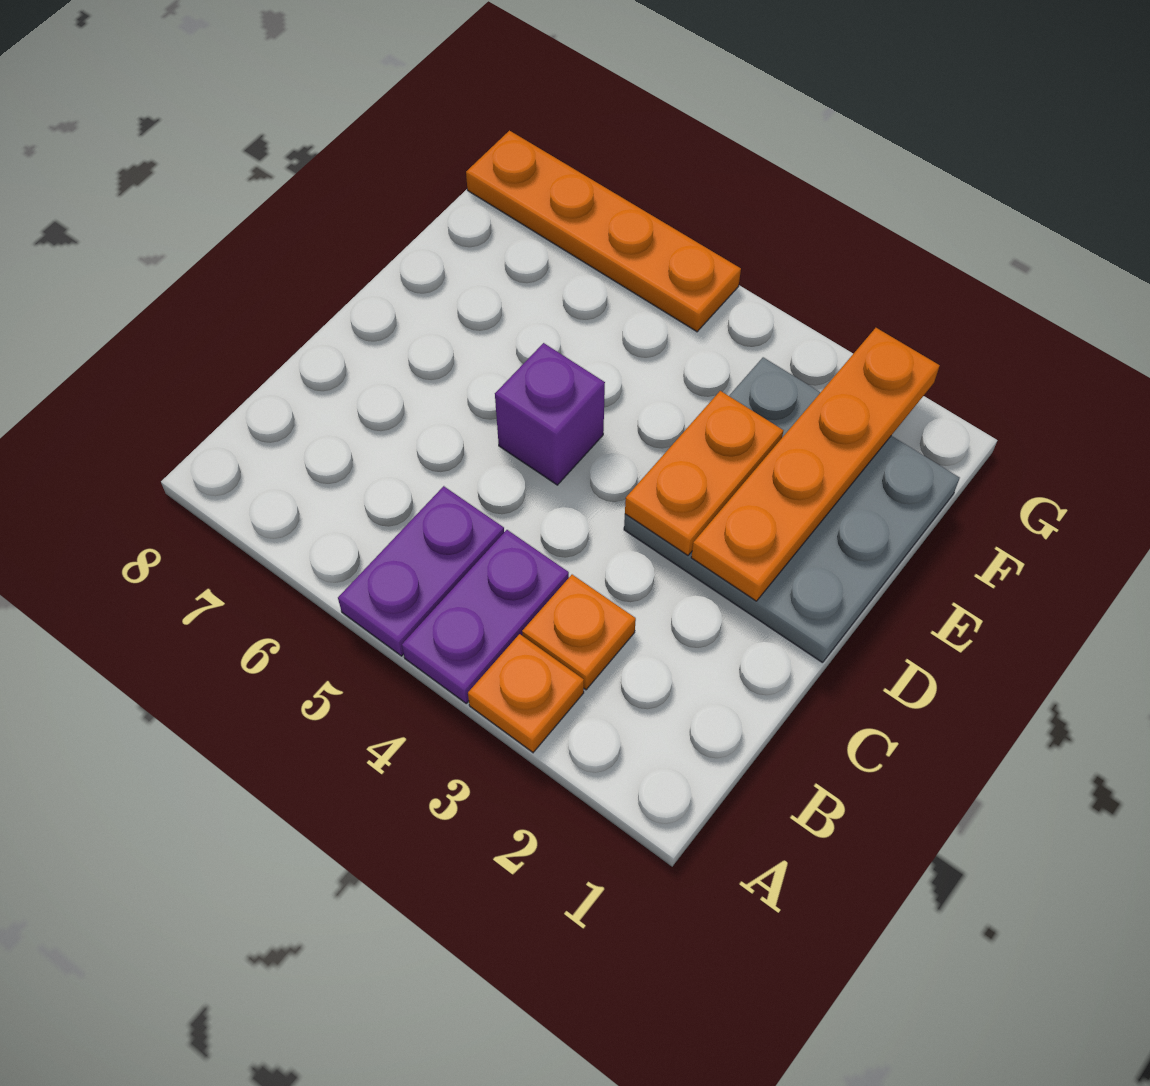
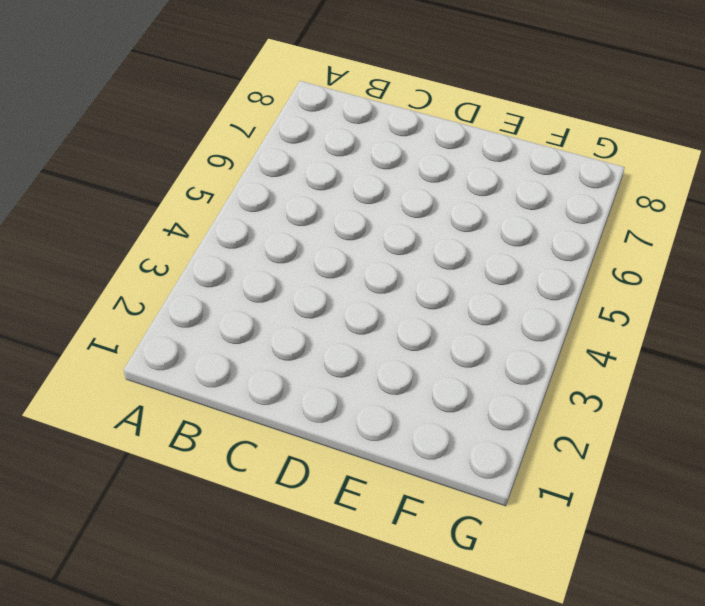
none -> orange 1x1 plate [468,634,584,752]
none -> purple 1x2 plate [402,530,569,703]

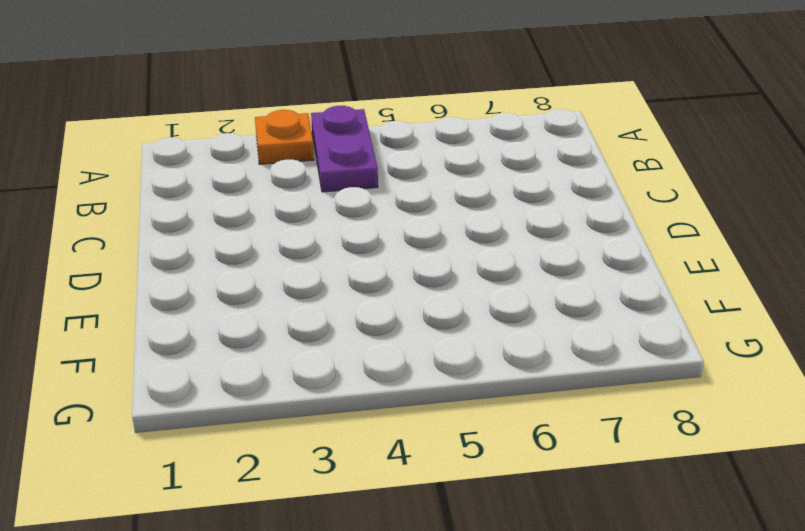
none -> purple 1x2 plate [338,486,504,656]
none -> orange 1x1 plate [522,575,636,690]

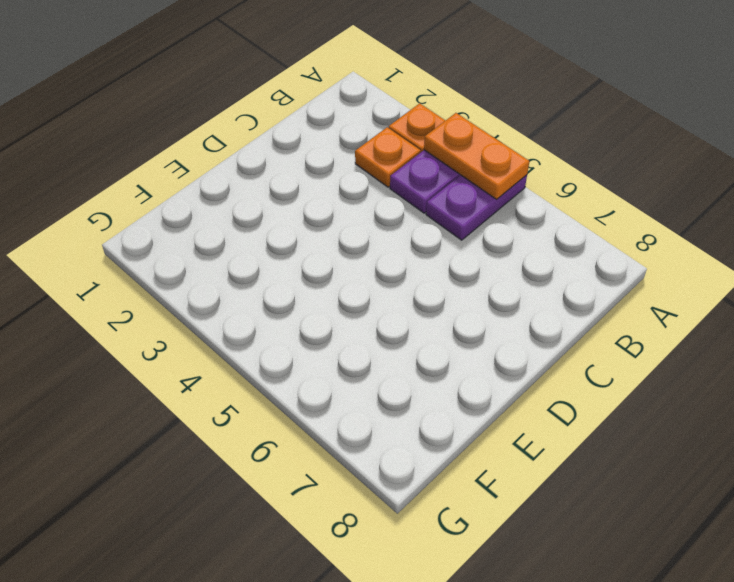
orange 1x2 plate [424,113,529,199] -> orange 1x2 plate turned to [625,391,783,555]
none -> grey 3x3 plate [624,357,960,663]
none -> purple 1x1 brick [495,343,605,485]

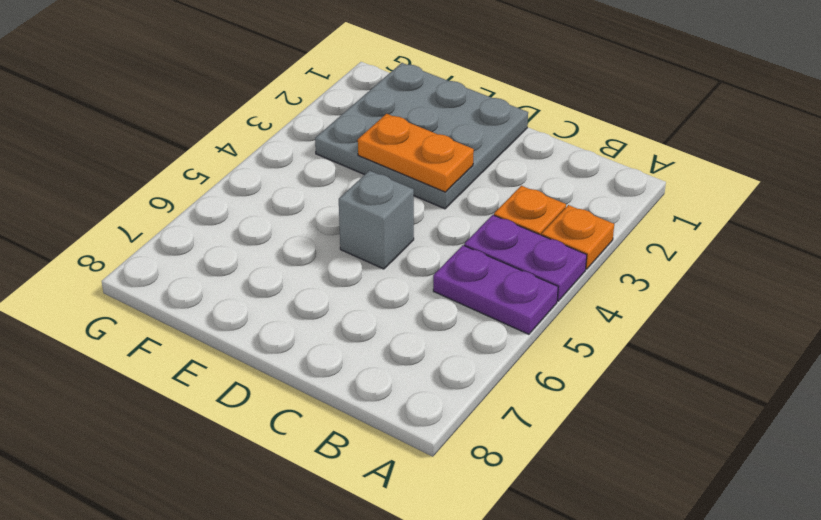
grey 1x1 brick [339,171,414,269] -> purple 1x1 brick [495,343,605,485]
none -> orange 1x4 plate [466,131,741,332]
none -> orange 1x4 plate [691,328,940,601]

